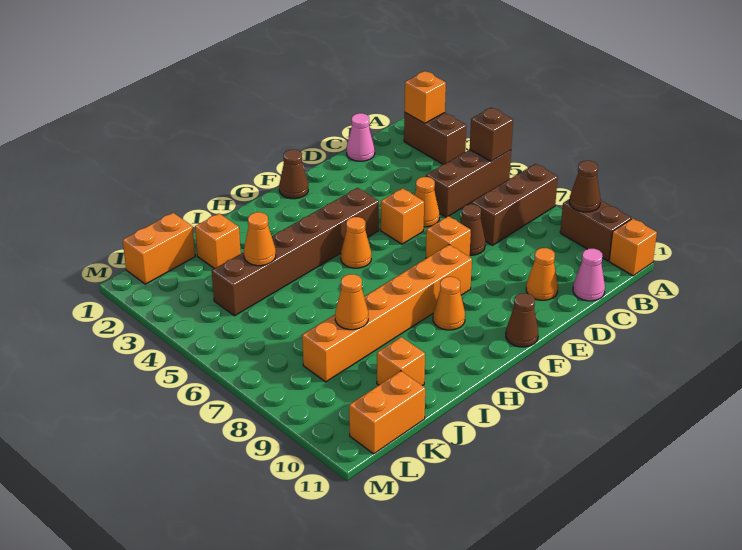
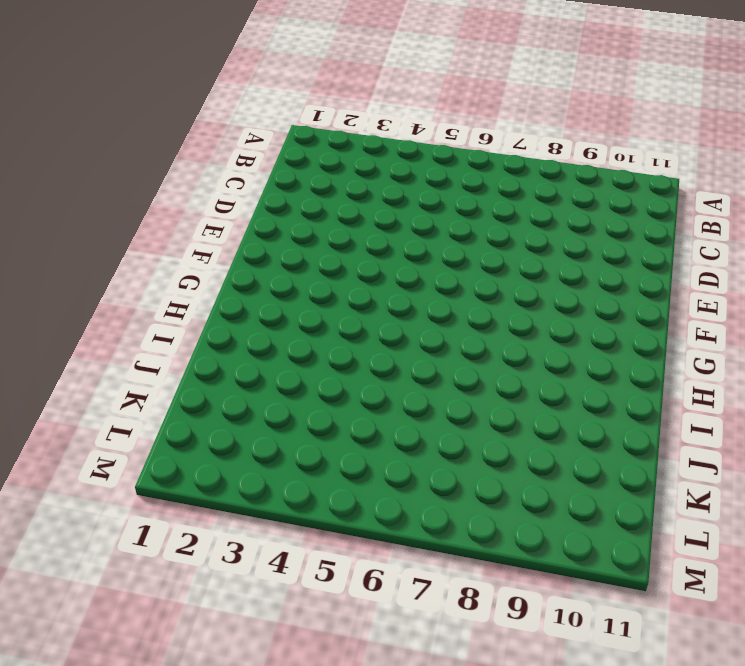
none -> brown 1x2 brick [404,112,466,165]
none -> brown 1x3 brick [426,150,511,217]
none -> brown 1x3 brick [472,164,558,245]

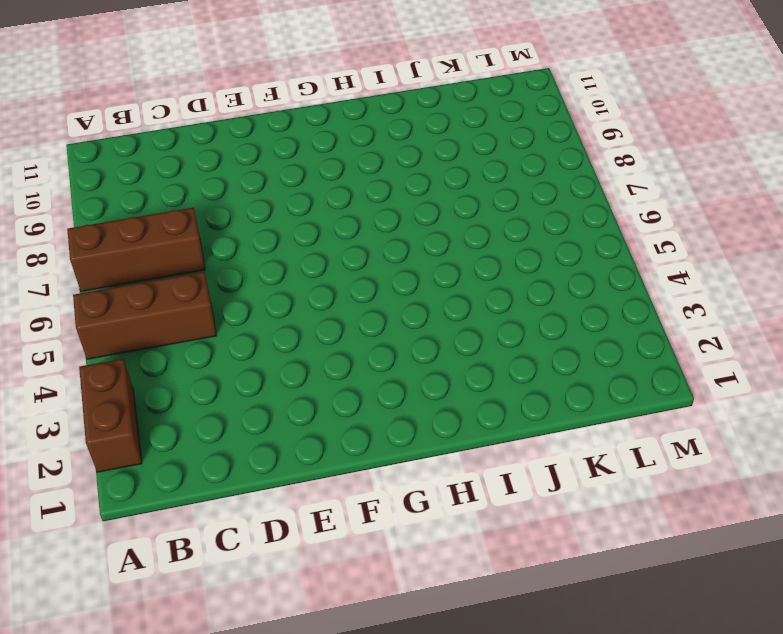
none -> brown 1x2 brick [560,199,631,261]
none -> orange 1x1 brick [609,218,657,276]
none -> pink 1x1 cone [347,113,375,161]

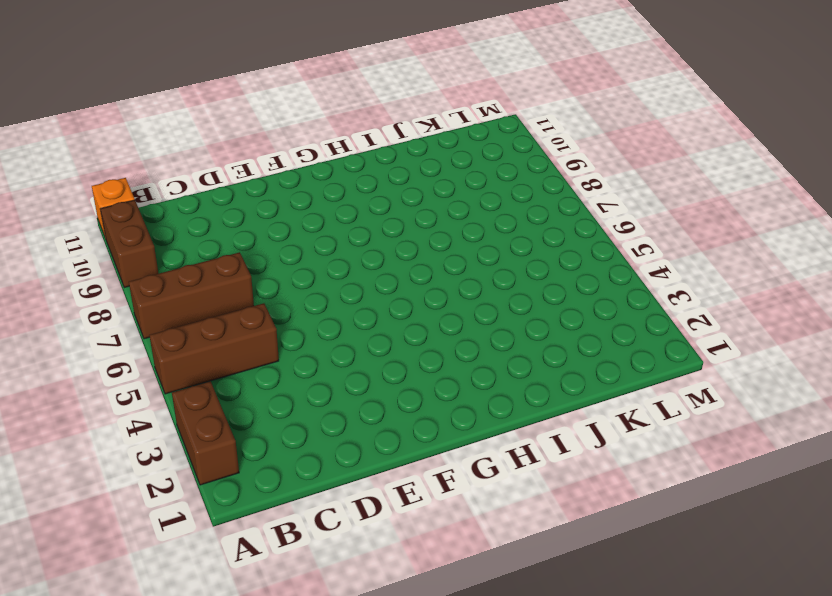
none -> pink 1x1 cone [347,113,375,161]
none -> pink 1x1 cone [573,249,605,301]
none -> orange 1x1 cone [415,177,439,227]

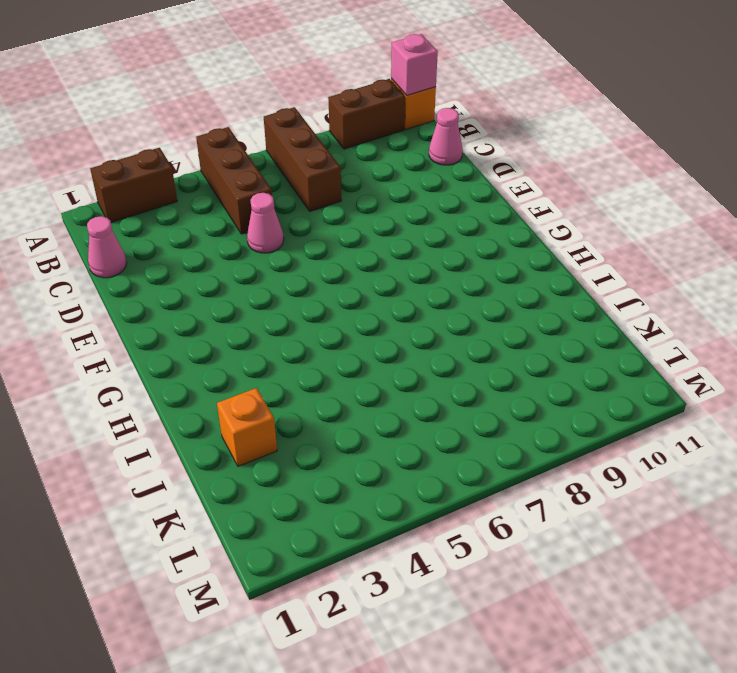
pink 1x1 brick [391,34,438,95] -> none
pink 1x1 cone [247,193,284,253] -> orange 1x1 cone [415,177,439,227]
none -> brown 1x1 cone [460,204,485,255]
none -> orange 1x1 cone [526,248,558,300]
none -> orange 1x1 brick [381,188,424,244]

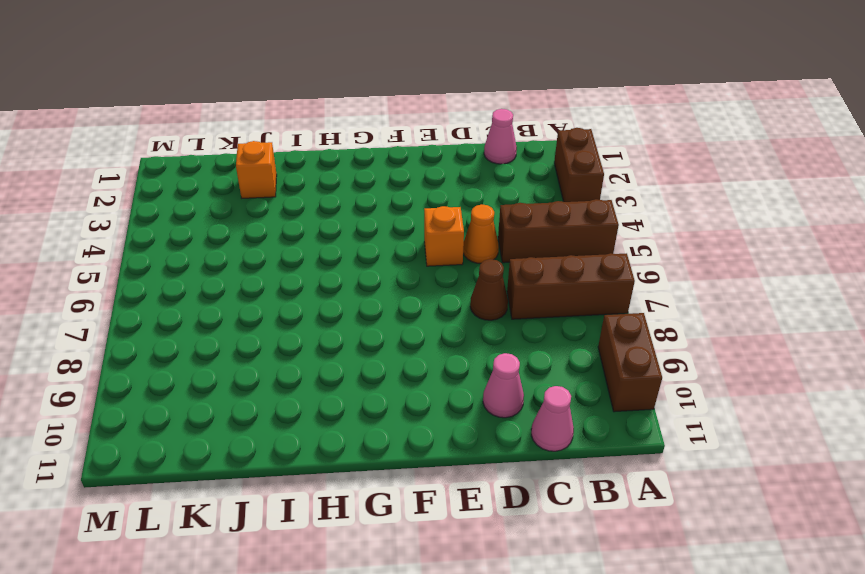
pink 1x1 cone [483,353,524,418] -> orange 1x1 cone [526,248,558,300]
none -> orange 1x1 brick [609,218,657,276]
none -> orange 1x1 brick [426,216,471,258]
none -> brown 1x1 cone [279,150,308,199]

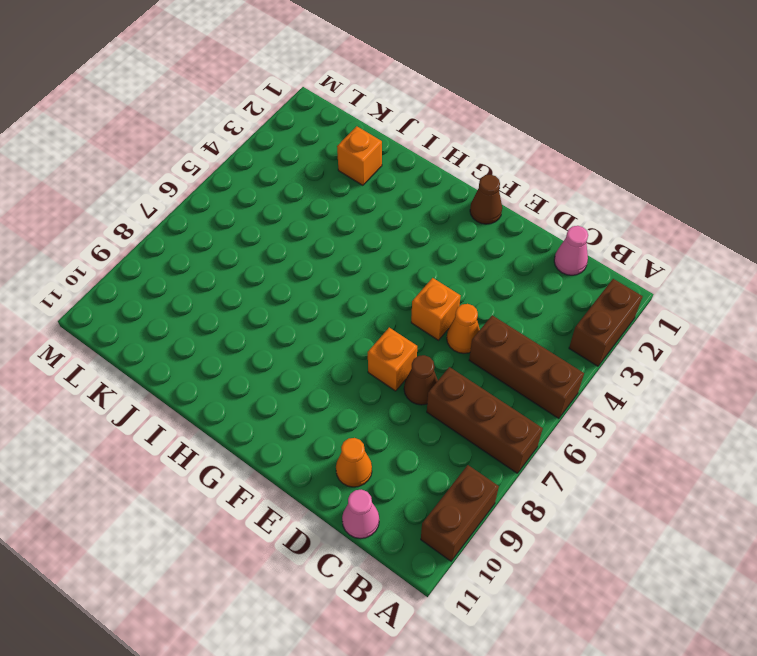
none -> orange 1x1 brick [609,218,657,276]
none -> brown 1x6 brick [212,188,379,316]
none -> orange 1x6 brick [302,245,472,382]

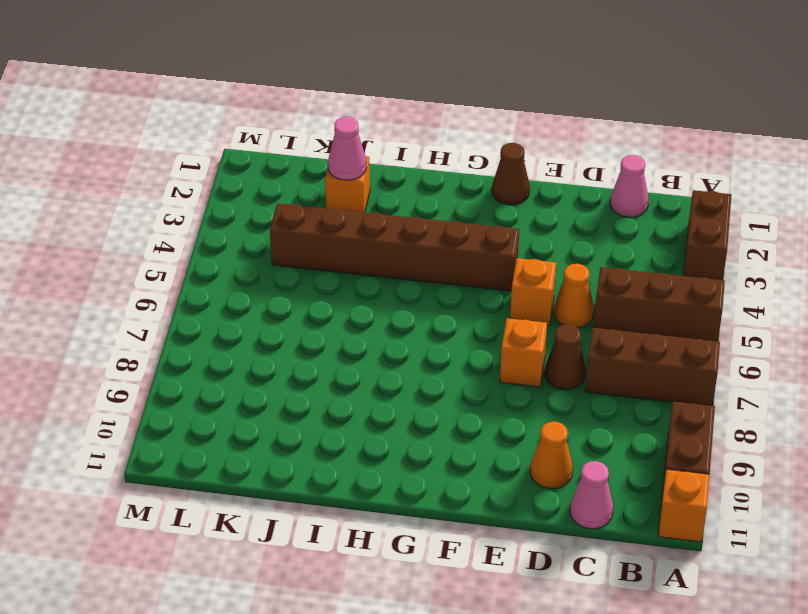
pink 1x1 cone [328,117,366,180] -> none
none -> orange 1x6 brick [302,245,472,382]
none -> brown 1x1 cone [506,293,538,347]
none -> orange 1x1 cone [341,217,371,268]

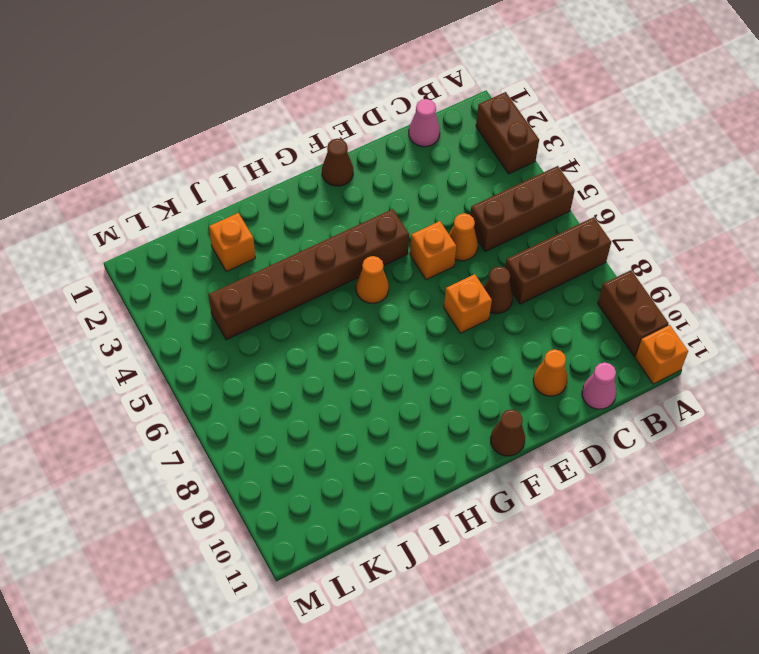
none -> orange 1x6 brick [302,245,472,382]
none -> orange 1x1 cone [433,277,465,330]
none -> orange 1x1 brick [377,337,425,386]

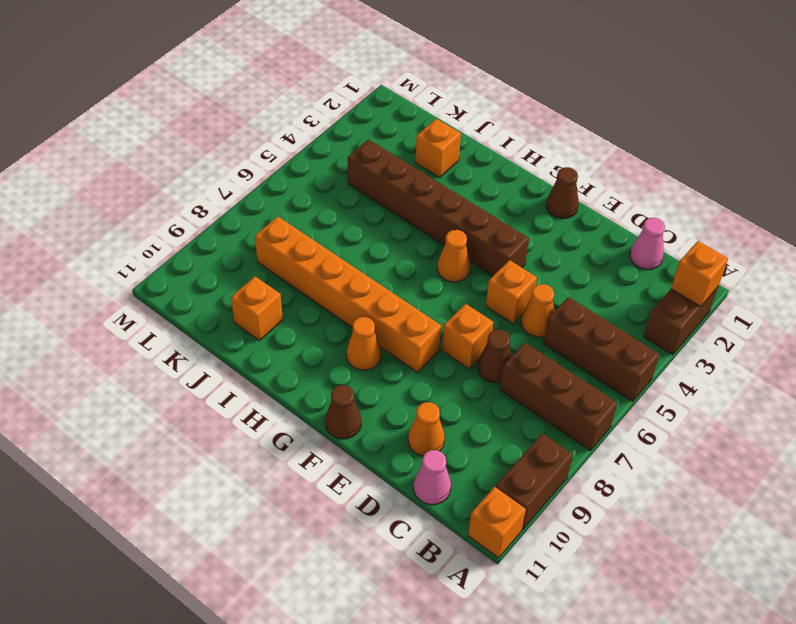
none -> orange 1x2 brick [123,213,195,284]
none -> orange 1x2 brick [349,371,425,454]
none -> brown 1x1 brick [470,107,513,161]

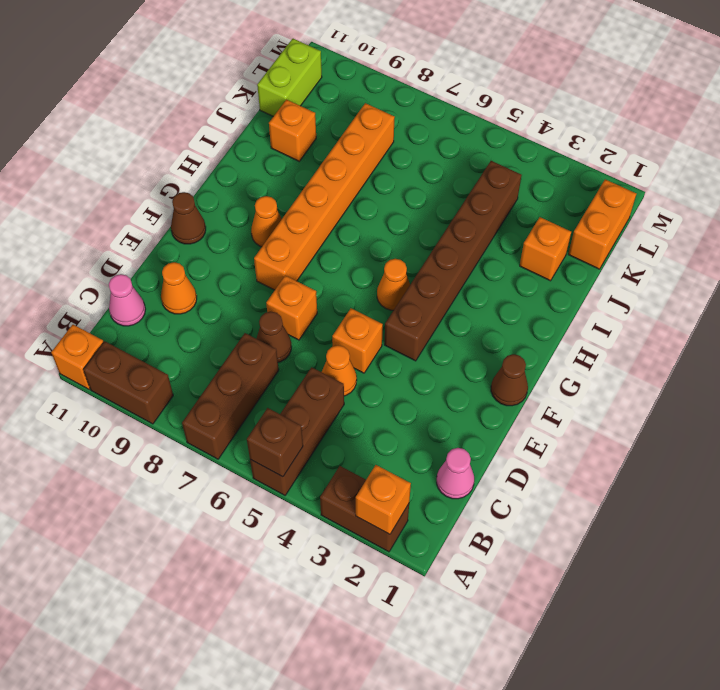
lime 1x2 brick [257,39,322,117] -> orange 1x2 brick [349,371,425,454]
none -> brown 1x1 cone [569,161,601,212]
none -> orange 1x1 cone [244,212,276,266]
none -> orange 1x1 cone [335,274,368,330]

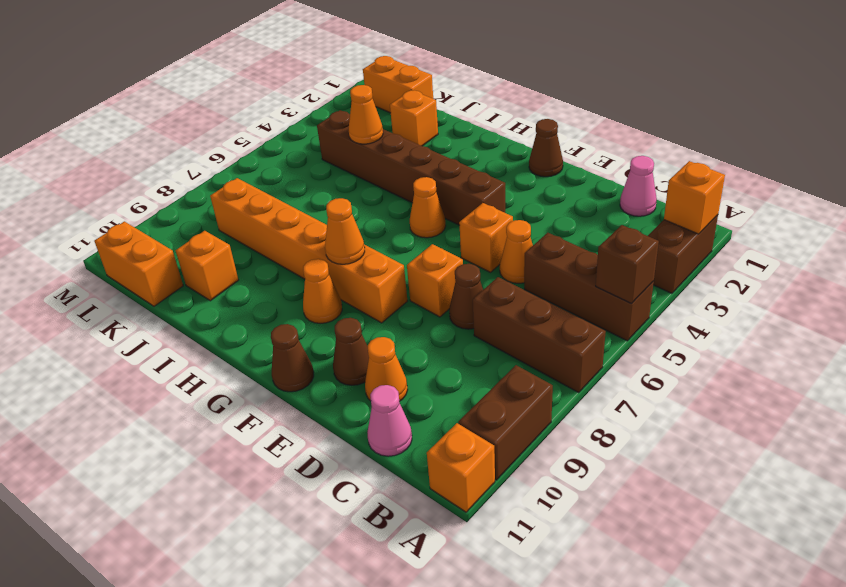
brown 1x1 cone [333,318,369,385] -> brown 1x1 cone moved to [569,161,601,212]
orange 1x1 cone [325,198,365,264] -> orange 1x1 cone moved to [335,274,368,330]

